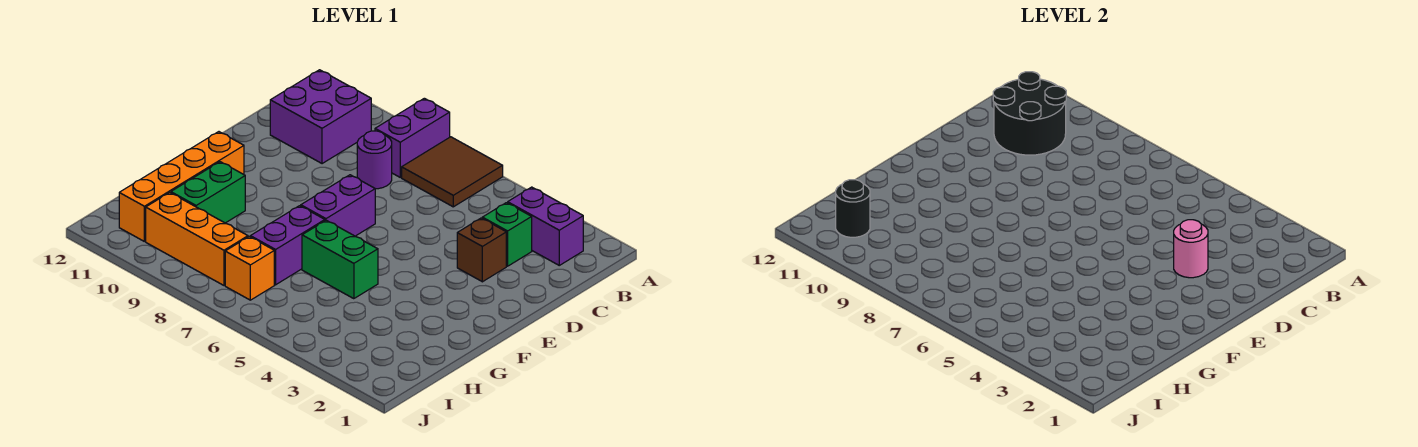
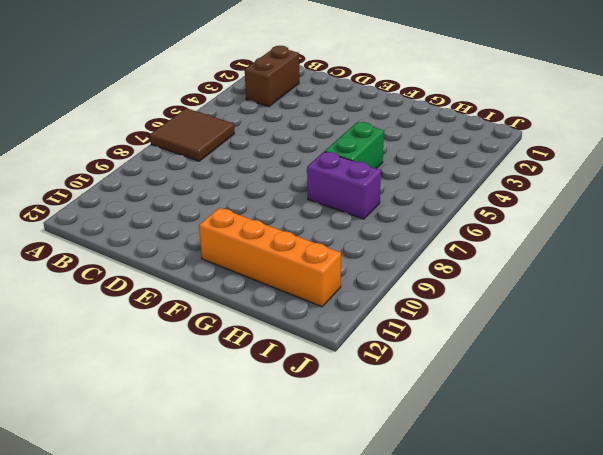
brown 1x2 brick [245,46,299,107] -> purple 1x2 brick [508,187,583,265]
none -> purple 1x2 brick [375,98,450,177]
none -> purple 2x2 brick [270,70,371,164]
none -> green 1x1 brick [482,203,532,266]

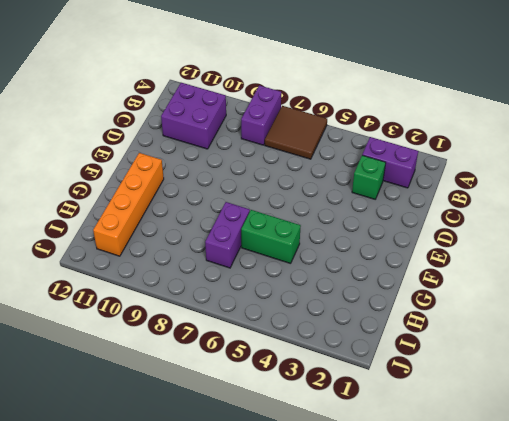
none -> purple 1x1 round brick [357,131,392,189]
none -> brown 1x1 brick [457,218,506,282]
none -> purple 1x2 brick [301,175,375,236]

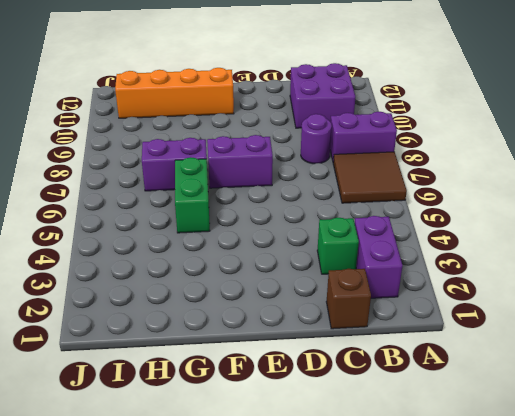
brown 1x1 brick [326,269,371,329] -> brown 1x1 brick moved to [457,218,506,282]
none -> green 1x2 brick [171,162,245,223]
none -> orange 1x1 brick [225,237,274,300]
none -> orange 1x3 brick [146,193,248,285]

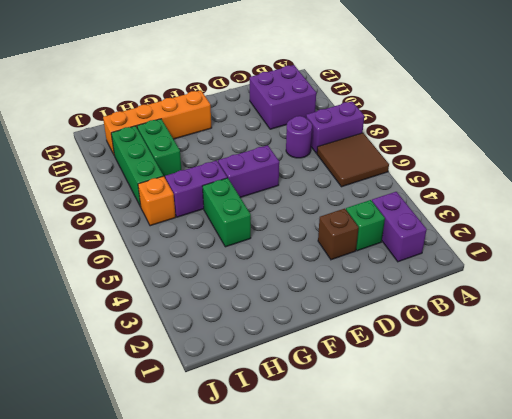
green 1x2 brick [137,119,181,177] -> green 1x2 brick turned to [171,162,245,223]
green 1x3 brick [111,126,163,207] -> orange 1x3 brick [146,193,248,285]
none -> black 2x2 round brick [993,72,1066,155]
none -> pink 1x1 round brick [1174,220,1208,278]
none -> black 1x1 round brick [836,180,870,237]

